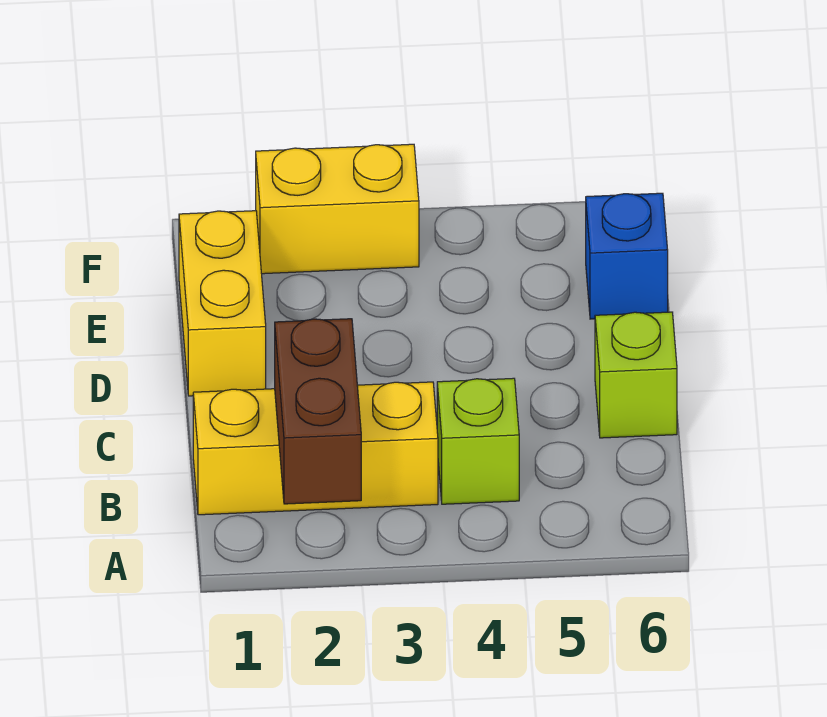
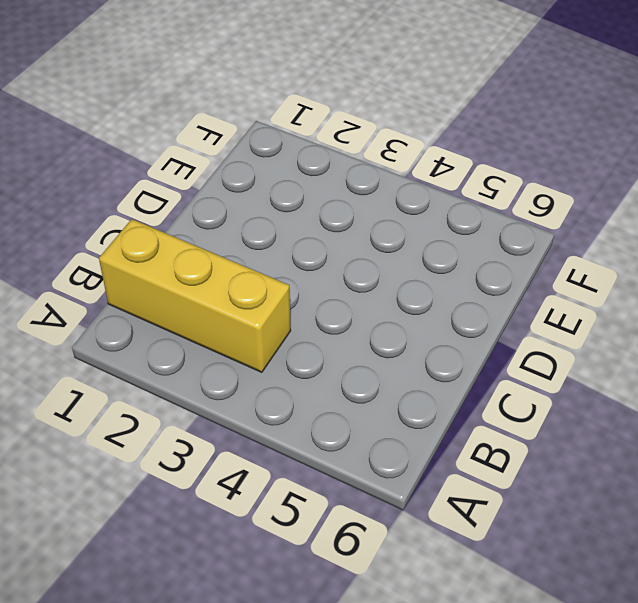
none -> lime 1x1 brick [437,378,519,504]
none -> lime 1x1 brick [595,312,677,438]

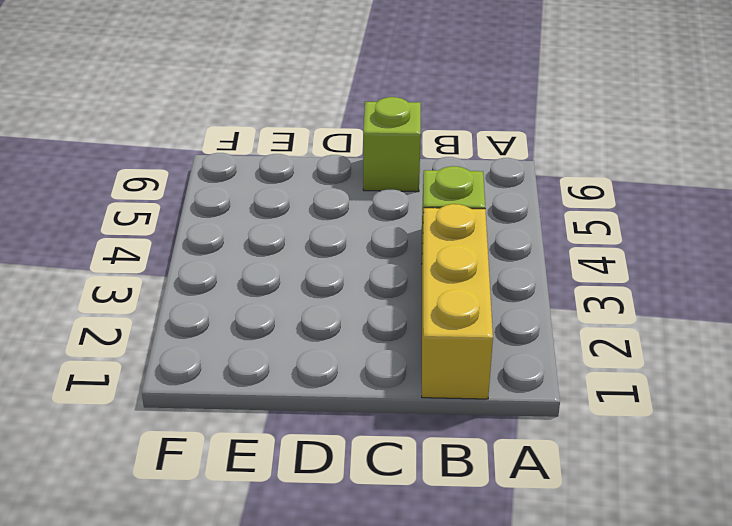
none -> yellow 1x2 brick [179,211,266,396]
none -> blue 1x1 brick [586,193,668,319]

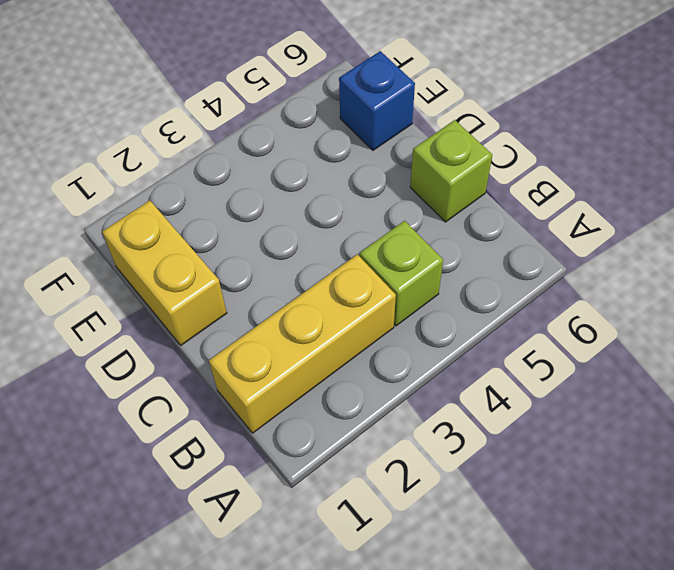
none -> yellow 1x2 brick [256,144,419,274]
none -> brown 1x2 brick [275,319,361,504]

